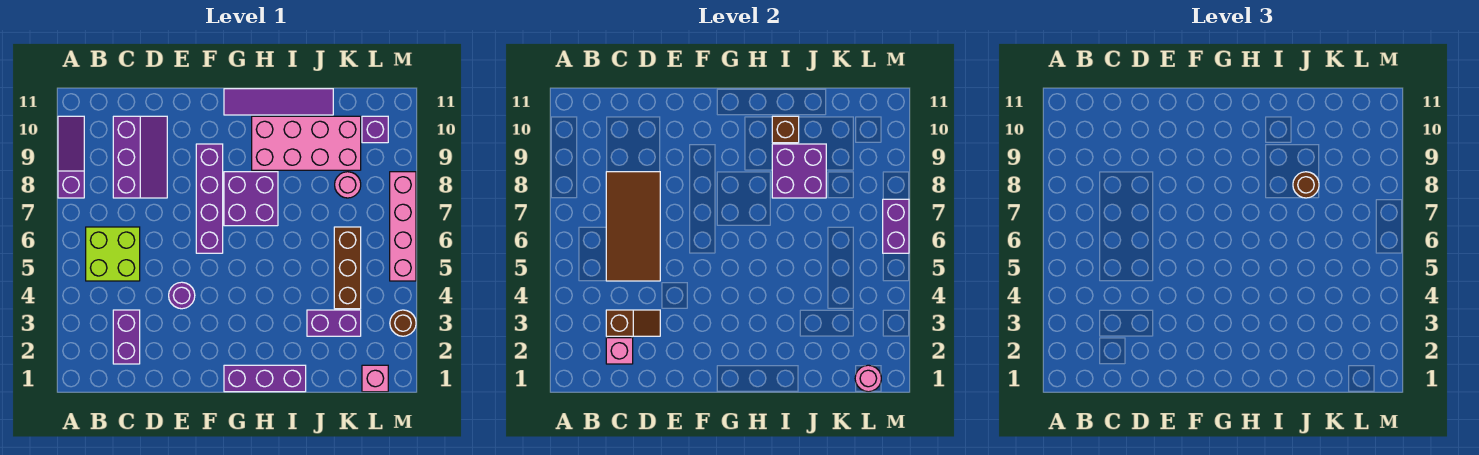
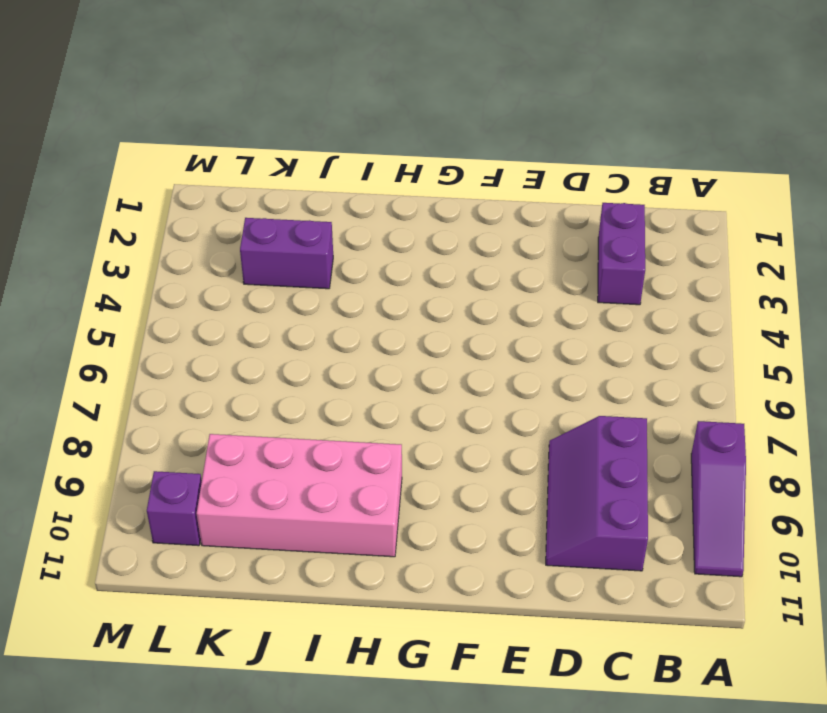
none -> lime 2x2 brick [86,227,140,281]
none -> purple 1x1 round brick [169,282,195,309]
none -> purple 1x4 brick [196,144,223,253]

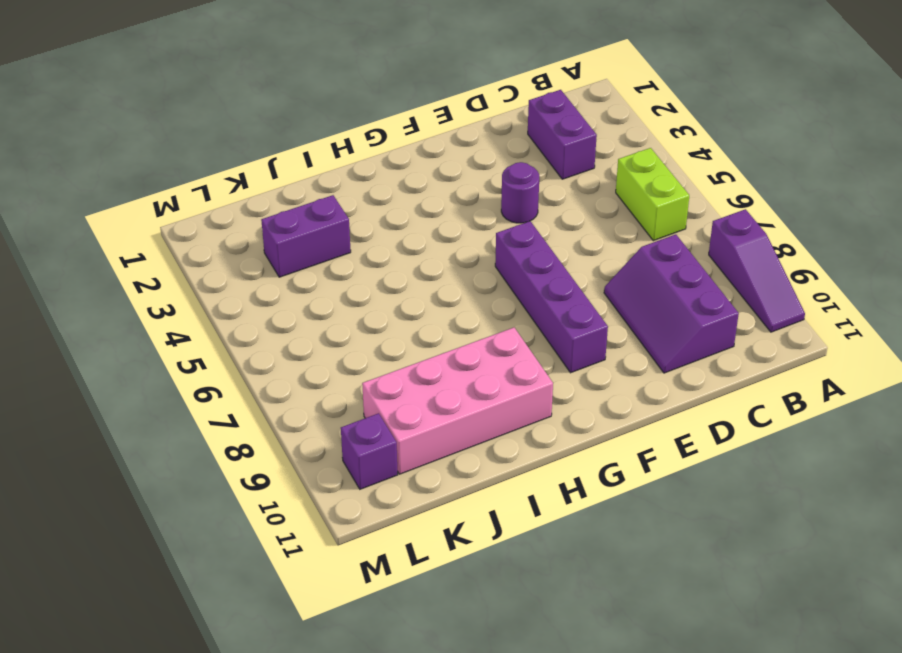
lime 1x2 brick [616,148,689,241] -> lime 2x2 brick [86,227,140,281]
none -> purple 1x3 brick [224,365,306,392]
none -> purple 2x2 brick [224,172,278,226]
none -> purple 1x4 tile [224,89,333,115]

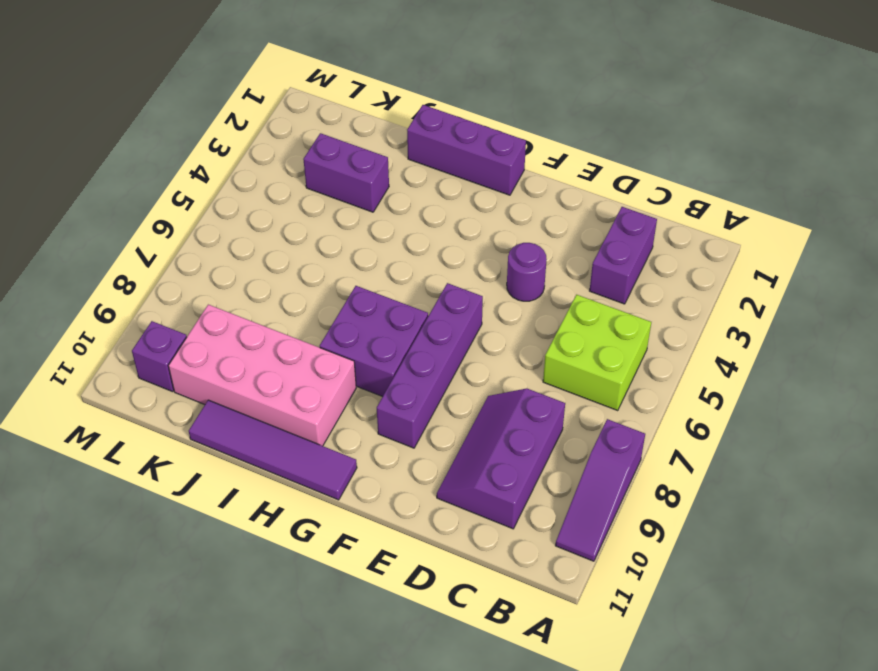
none -> brown 1x3 brick [334,227,361,309]
none -> pink 1x1 round brick [335,172,361,198]
none -> pink 1x1 brick [362,365,388,392]

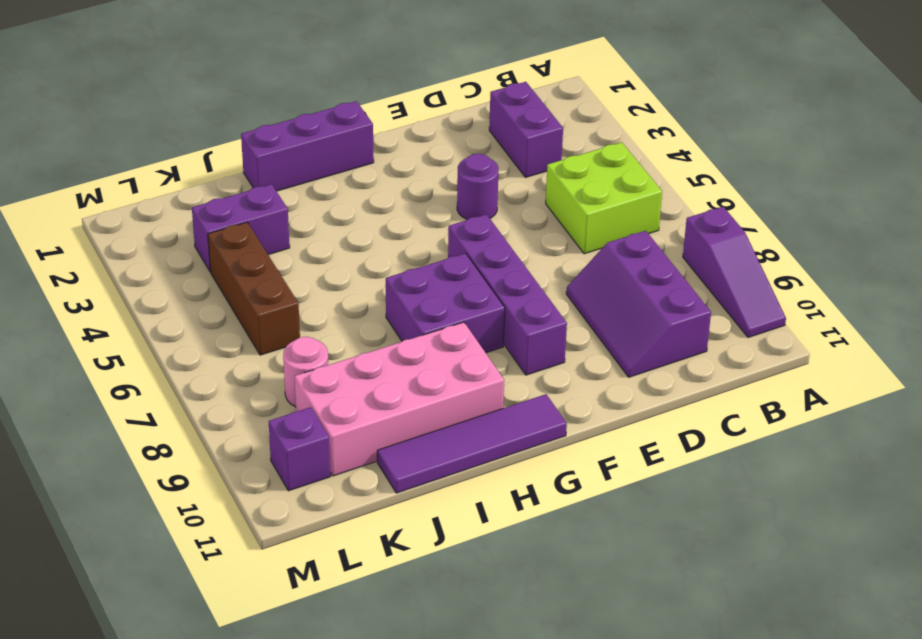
none -> pink 1x1 brick [362,365,388,392]
none -> brown 1x1 round brick [390,310,416,336]
none -> pink 1x4 brick [390,172,416,281]

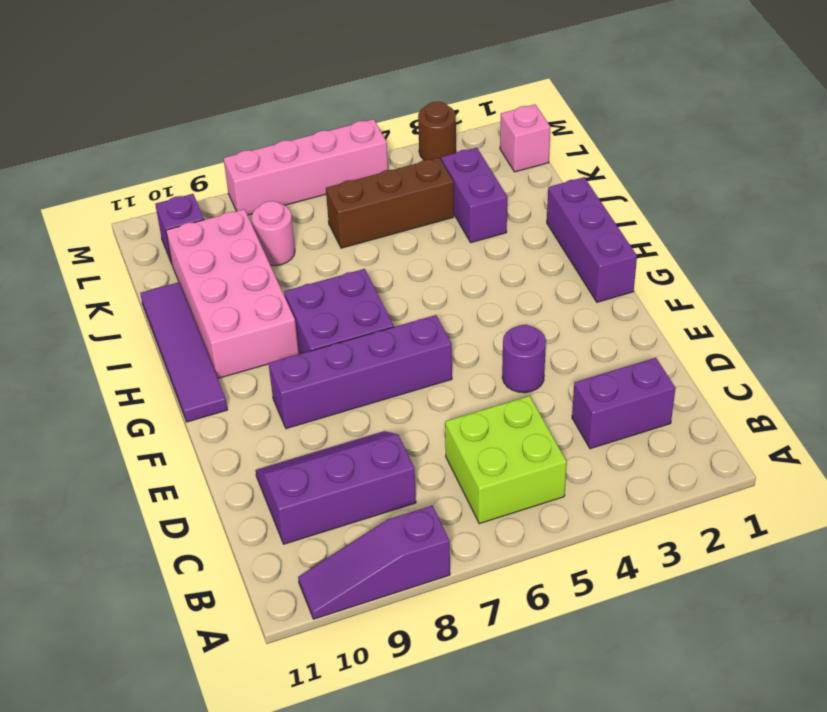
none -> pink 1x1 brick [606,338,633,364]
none -> brown 1x2 slope [606,310,660,336]
none -> brown 2x4 tile [606,172,660,281]

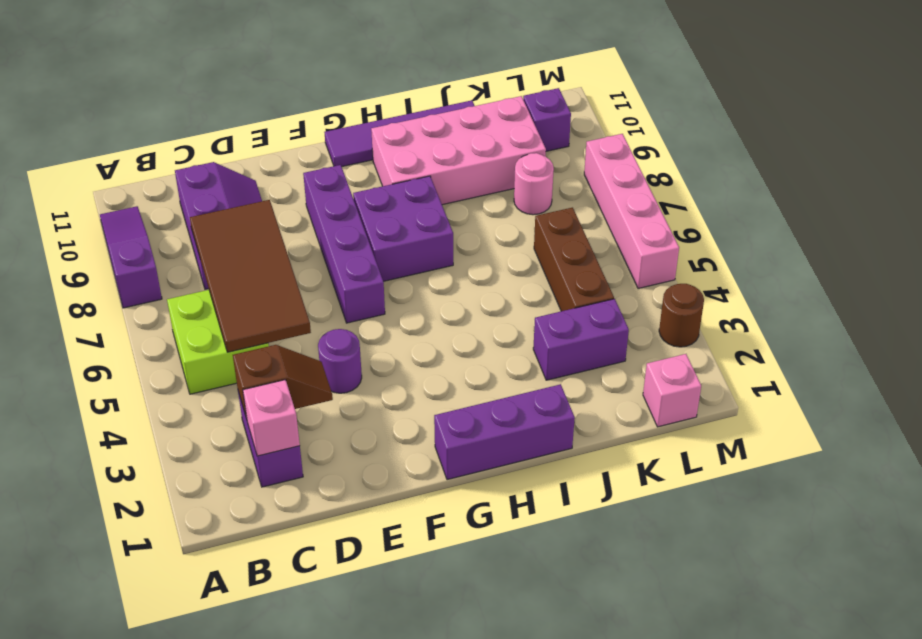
none -> purple 2x2 brick [772,144,826,198]
none -> brown 1x1 brick [772,116,799,143]
none -> pink 1x1 round brick [855,365,881,392]

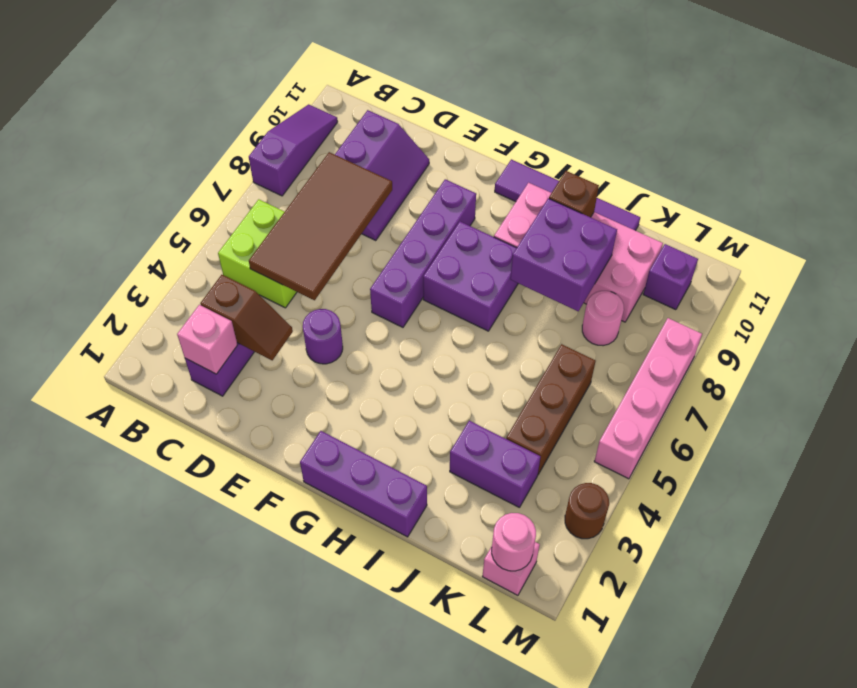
none -> purple 1x2 brick [883,199,909,253]
none -> brown 1x1 round brick [1293,172,1319,198]

